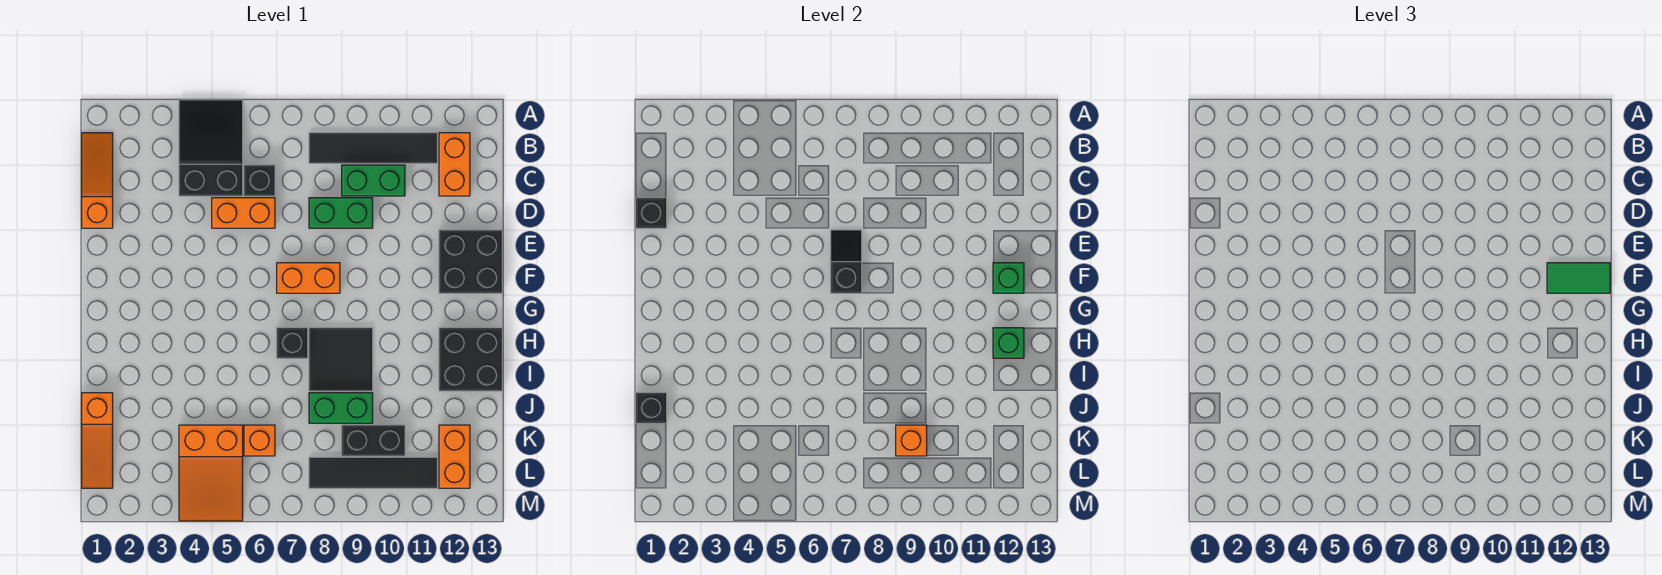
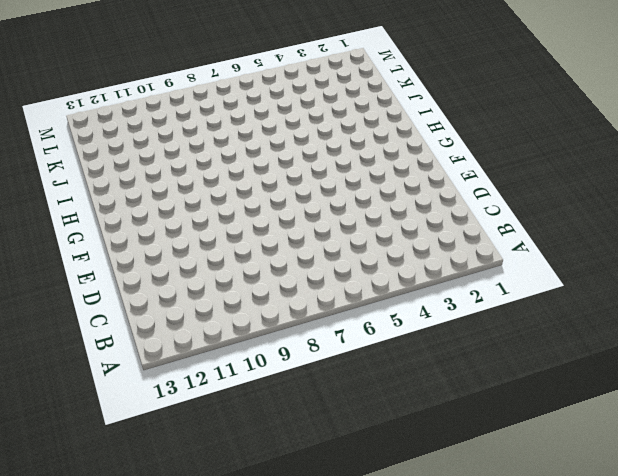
none -> black 2x3 slope [179,100,243,196]
none -> orange 1x3 slope [82,133,113,228]
none -> black 1x4 tile [309,133,437,163]

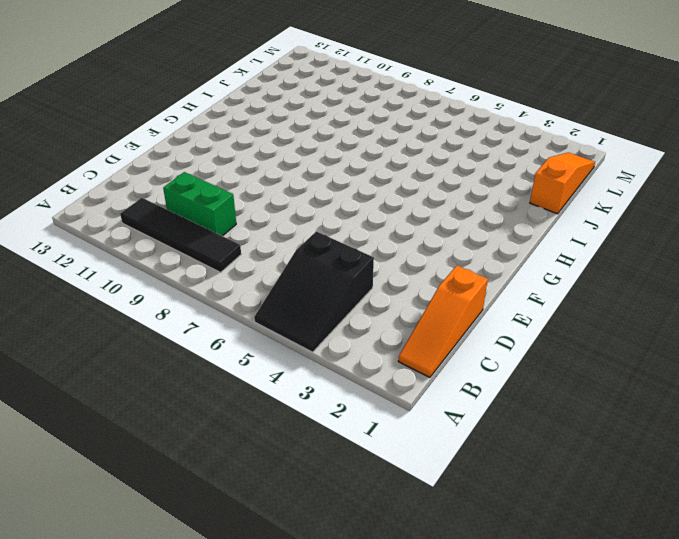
none -> orange 1x2 brick [439,133,470,196]
none -> black 1x1 brick [244,165,275,196]
none -> orange 1x2 brick [212,198,275,228]

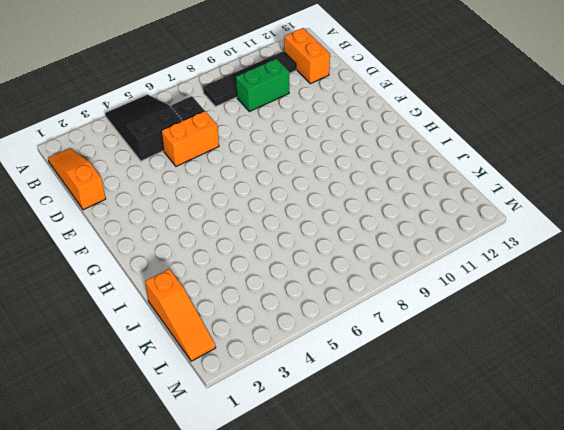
none -> green 1x2 brick [309,198,373,228]
none -> black 2x2 brick [439,230,502,293]
none -> orange 1x2 brick [277,263,340,293]

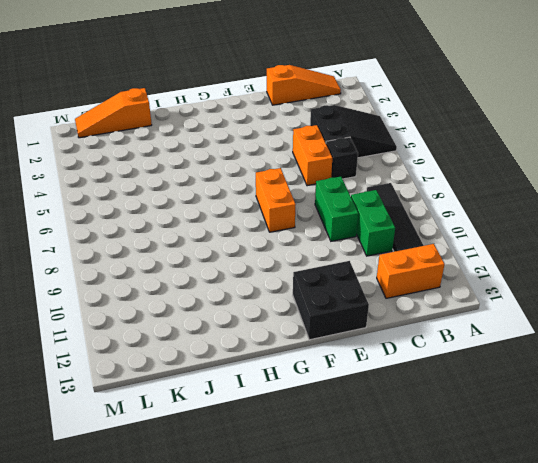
none -> black 1x1 brick [277,328,308,358]
none -> black 2x2 tile [309,328,373,391]
none -> black 2x2 brick [439,328,502,391]

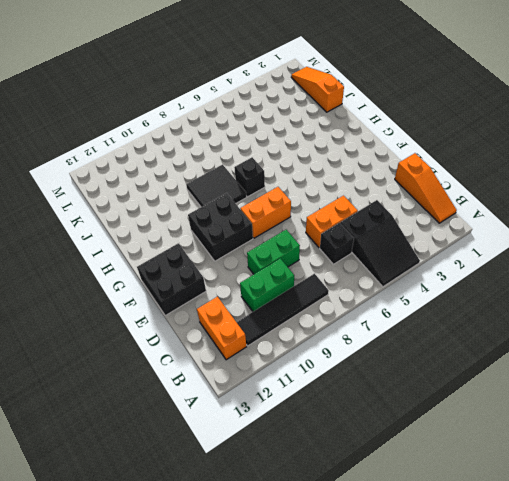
black 2x2 brick [188,193,253,261] -> black 2x2 brick moved to [439,328,502,391]
none -> green 1x2 brick [309,393,373,423]
none -> orange 2x3 slope [179,425,243,521]
none -> orange 1x1 brick [244,425,275,456]

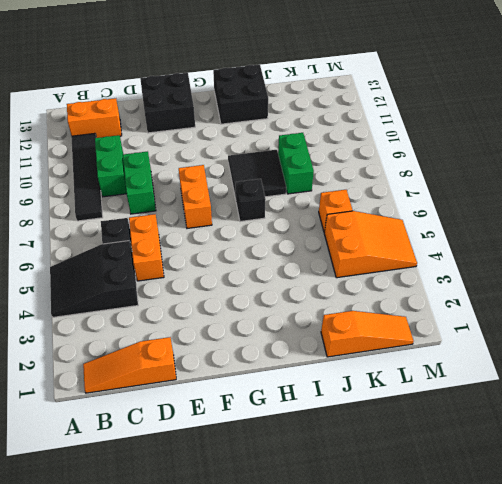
none -> black 1x2 brick [342,425,405,456]
none -> orange 1x2 brick [439,425,470,488]
none -> black 1x4 tile [309,457,437,488]

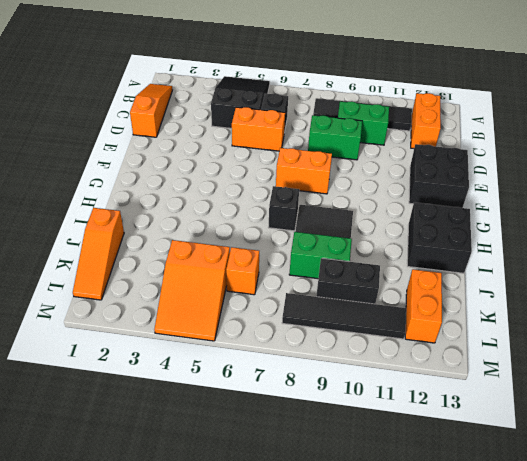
none -> black 1x1 brick [636,198,667,228]
none -> black 1x2 slope [831,230,862,293]
none -> green 1x1 brick [993,263,1024,293]

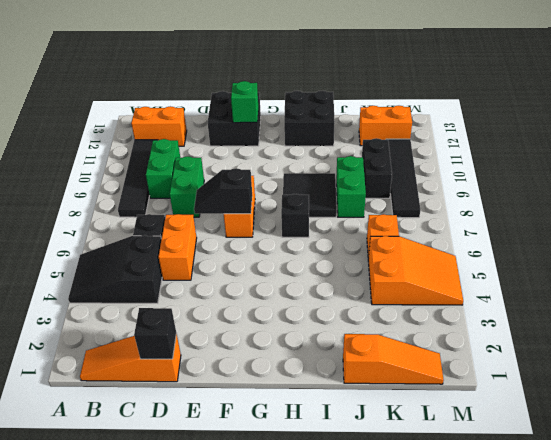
none -> green 1x1 brick [993,328,1024,358]
none -> black 1x1 brick [636,393,667,423]
none -> orange 1x1 brick [896,425,927,456]

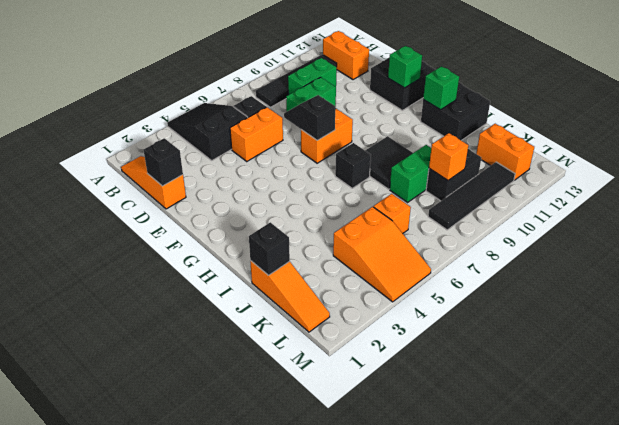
none -> green 1x2 tile [1547,263,1610,293]

